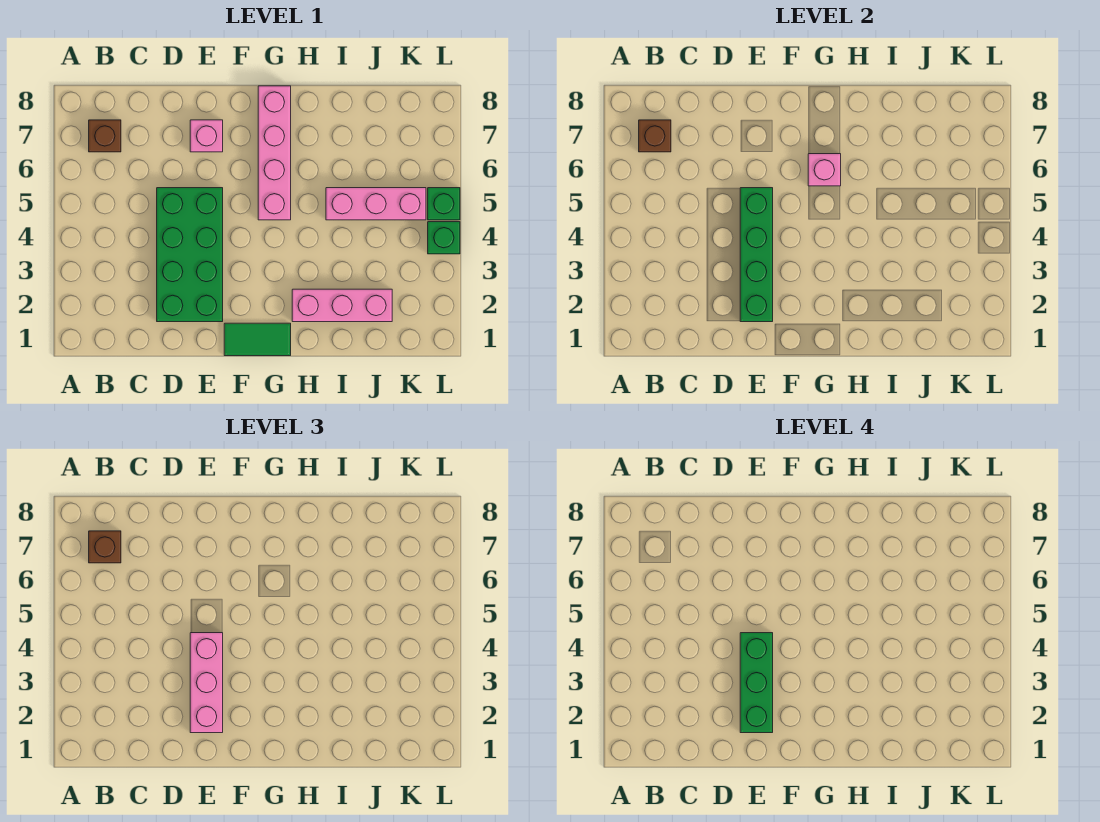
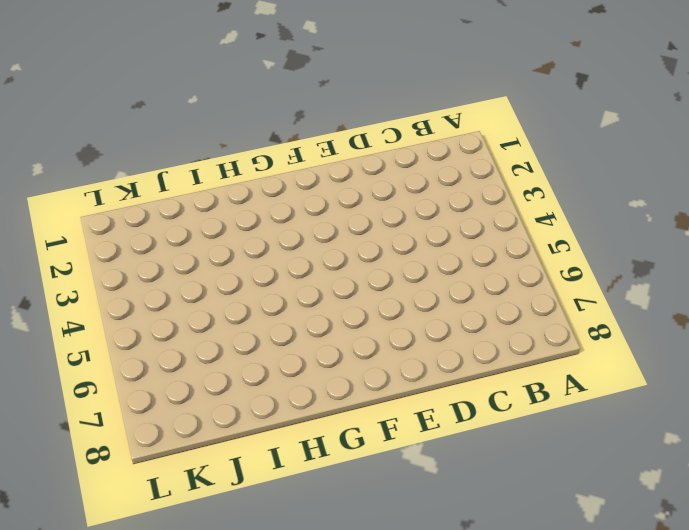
none -> brown 1x1 brick [89,120,121,152]
none -> green 2x4 brick [157,188,223,322]
none -> pink 1x1 brick [190,120,223,152]

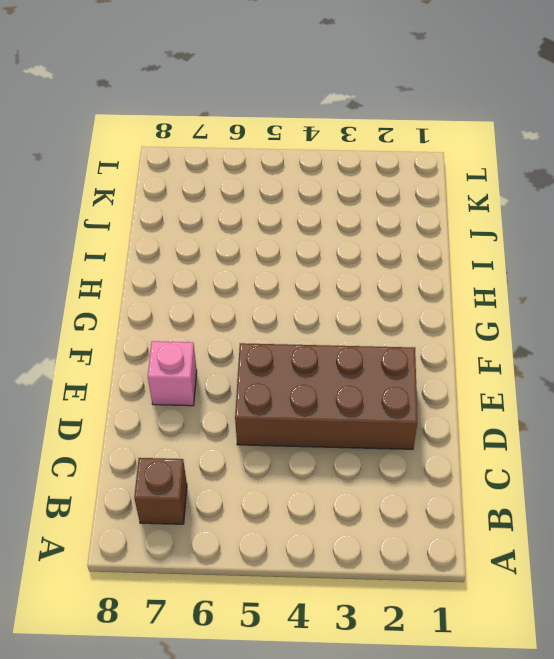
brown 2x4 brick [235,343,417,449] -> green 2x4 brick [157,188,223,322]
none -> green 1x2 tile [224,323,291,356]
none -> pink 1x4 brick [258,86,291,220]
none -> pink 1x3 brick [292,289,392,322]

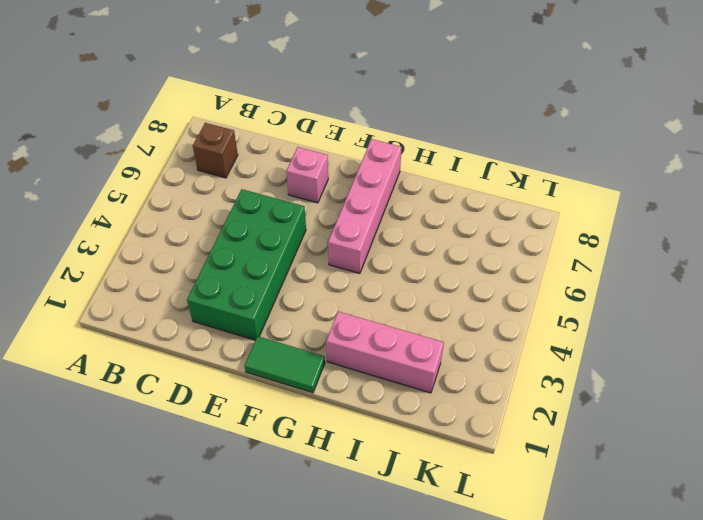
none -> pink 1x3 brick [326,188,426,220]
none -> green 1x1 brick [428,222,460,254]
none -> green 1x1 brick [428,188,460,220]

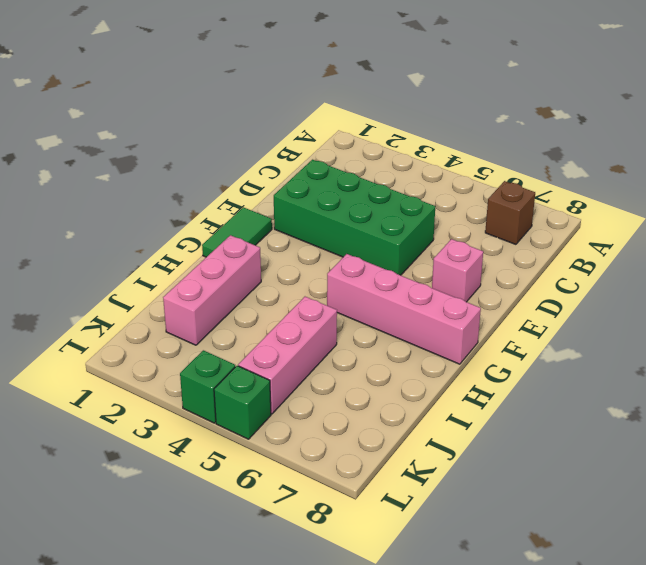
none -> brown 1x1 brick [639,120,671,152]
none -> green 1x4 brick [740,188,773,322]
none -> pink 1x1 brick [808,154,841,186]

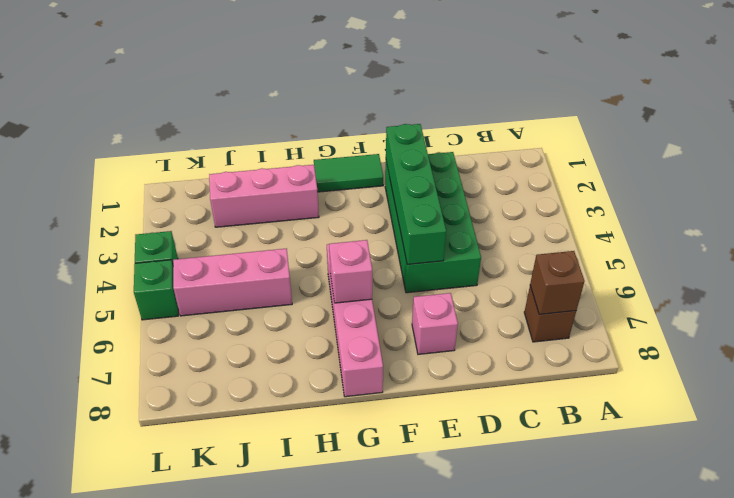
none -> brown 1x1 brick [89,531,121,563]
none -> pink 1x3 brick [190,633,223,733]
none -> green 1x3 brick [740,633,773,733]

